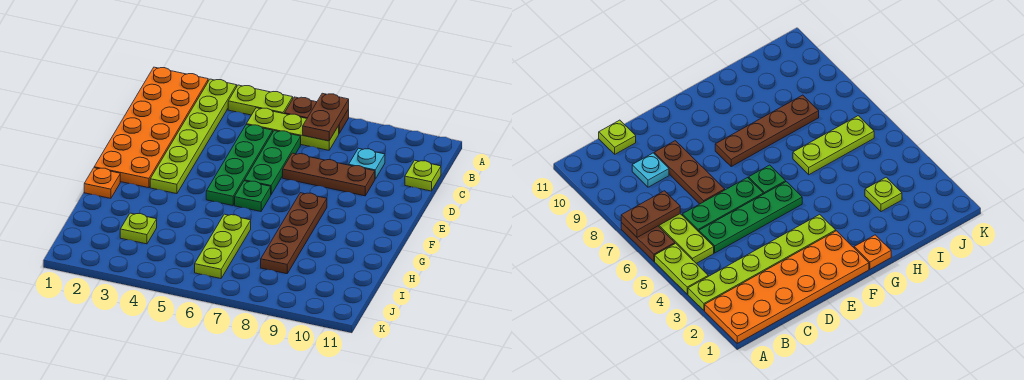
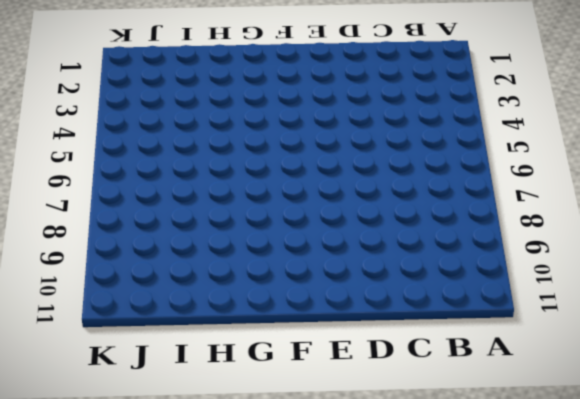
none -> orange 2x6 plate [94,67,208,188]
none -> lime 1x6 plate [150,79,237,194]
none -> lime 1x2 plate [228,85,293,115]

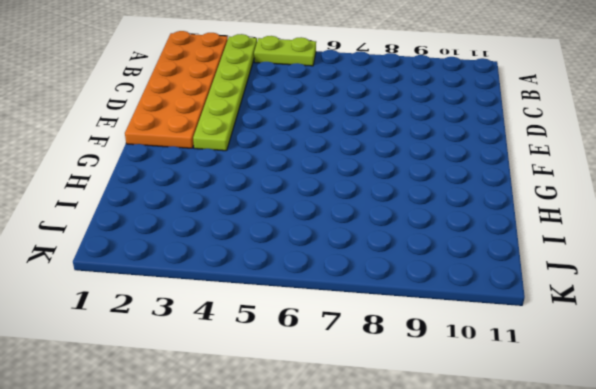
none -> brown 1x2 plate [284,97,349,133]
none -> lime 1x3 plate [246,108,339,150]
none -> green 1x4 plate [206,125,273,206]

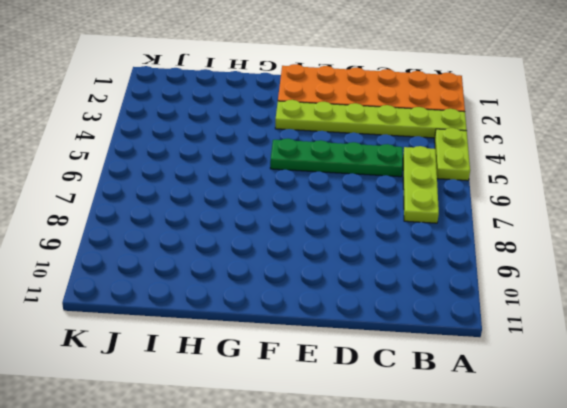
none -> brown 1x2 plate [284,97,349,133]
none -> green 1x3 plate [245,131,301,194]
none -> cyan 1x1 plate [349,148,385,179]

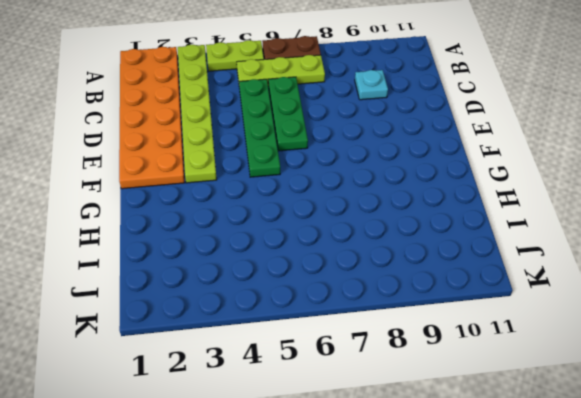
none -> lime 1x1 plate [405,160,441,191]
none -> brown 1x3 plate [283,153,375,196]
none -> green 1x1 plate [235,181,271,211]

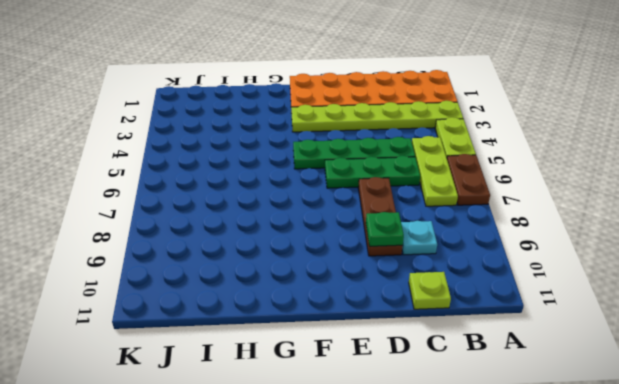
green 1x1 plate [366,212,404,246] -> green 1x1 plate moved to [235,181,271,211]
none -> brown 1x4 plate [261,193,327,274]
none -> orange 1x1 plate [84,168,120,198]
none -> lime 1x3 plate [195,214,251,279]

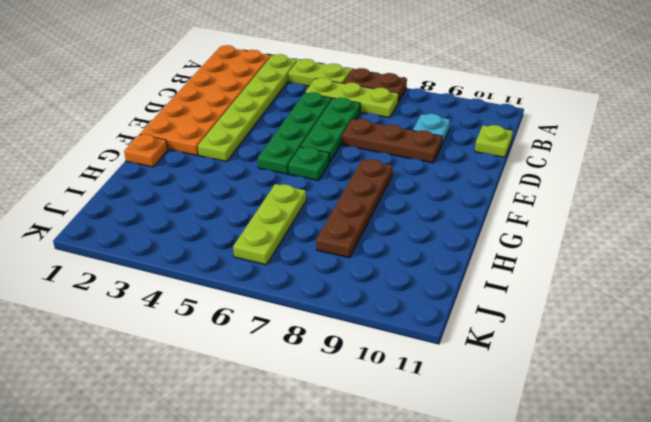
none -> lime 1x1 plate [120,213,157,244]
none -> brown 1x2 plate [303,93,349,141]

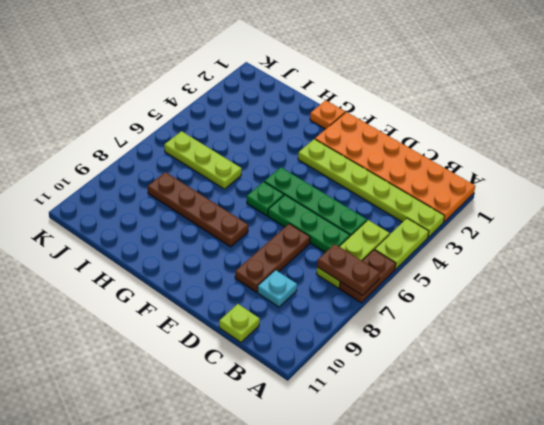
none -> lime 1x1 plate [120,213,157,244]

